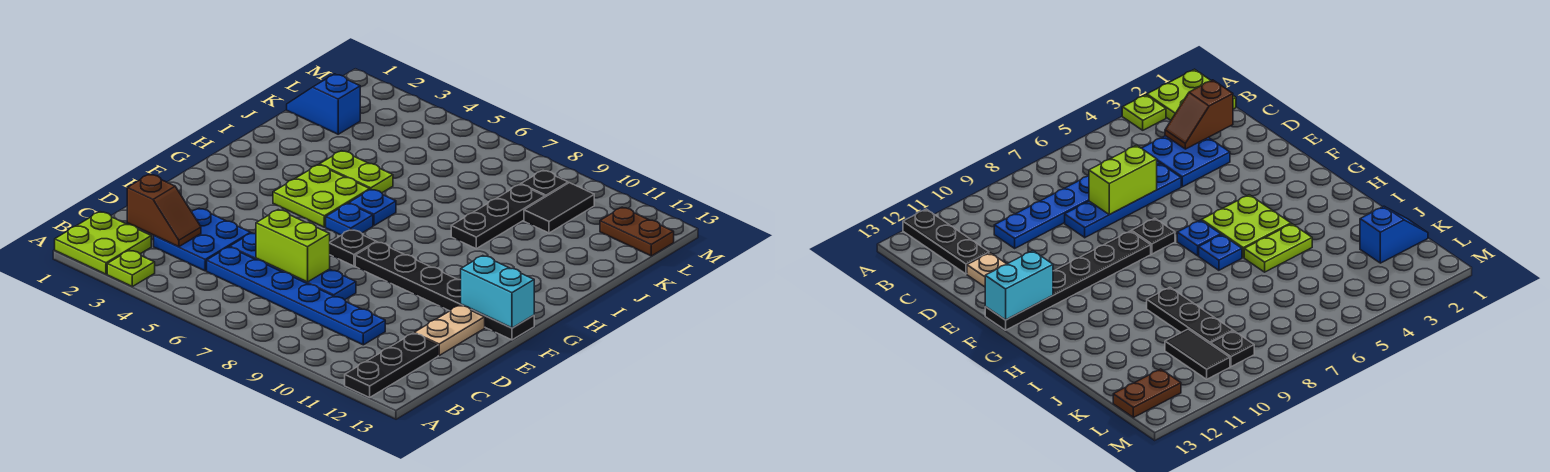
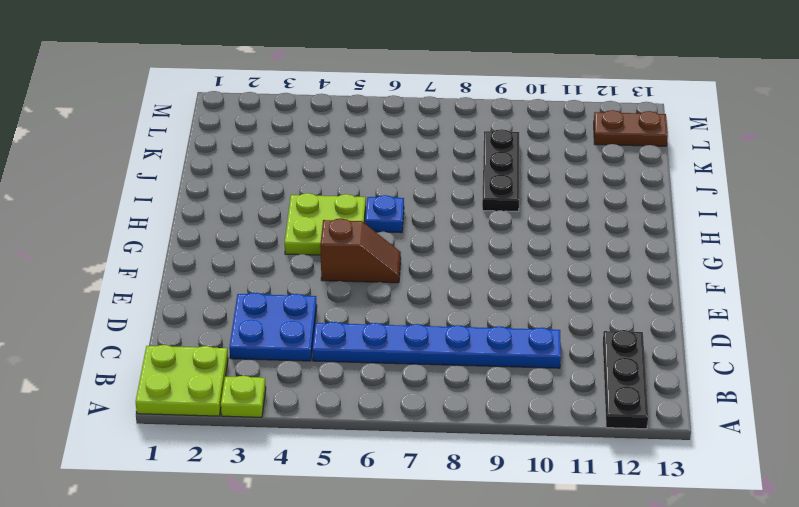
brown 1x2 slope [320,218,401,283] -> brown 1x2 slope moved to [127,174,201,247]
none -> blue 1x4 plate [230,233,356,300]
none -> tan 1x2 plate [414,305,485,355]
none -> black 1x1 plate [330,230,376,266]

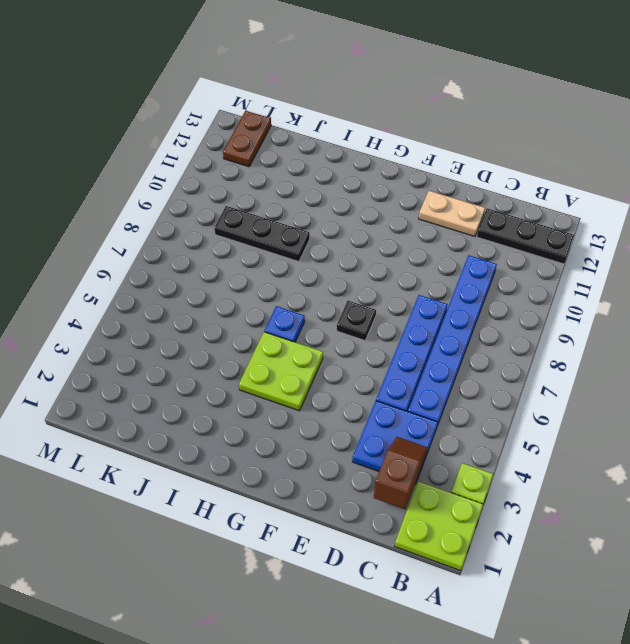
none -> black 1x6 plate [355,242,534,340]
none -> blue 1x1 plate [326,203,373,235]
none -> lime 1x2 plate [319,151,393,193]

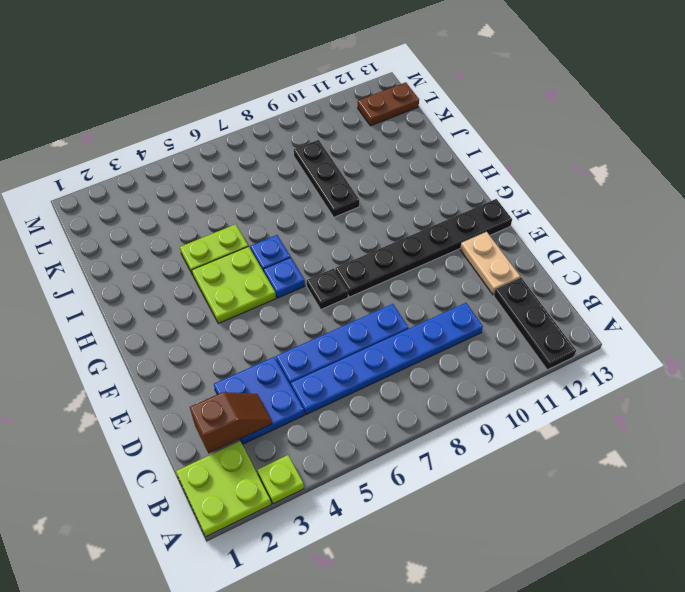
none -> blue 1x2 slope [287,74,360,134]
none -> black 1x2 tile [524,183,594,233]
none -> black 1x1 plate [521,170,568,197]

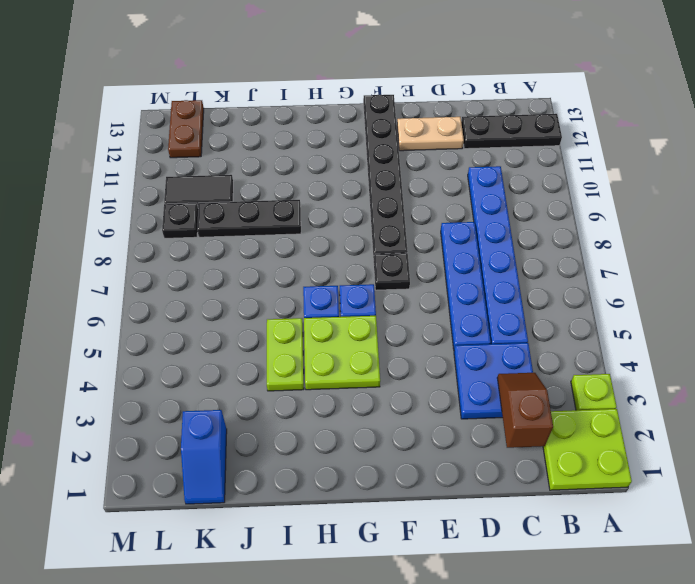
none -> lime 1x2 brick [256,210,330,282]
none -> cyan 1x2 brick [461,256,534,328]

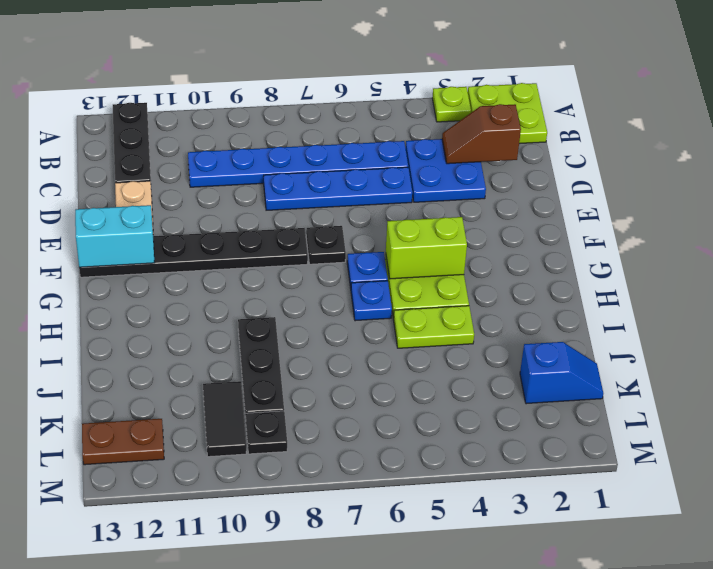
lime 1x2 brick [386,217,467,279] -> lime 1x2 brick moved to [256,210,330,282]

